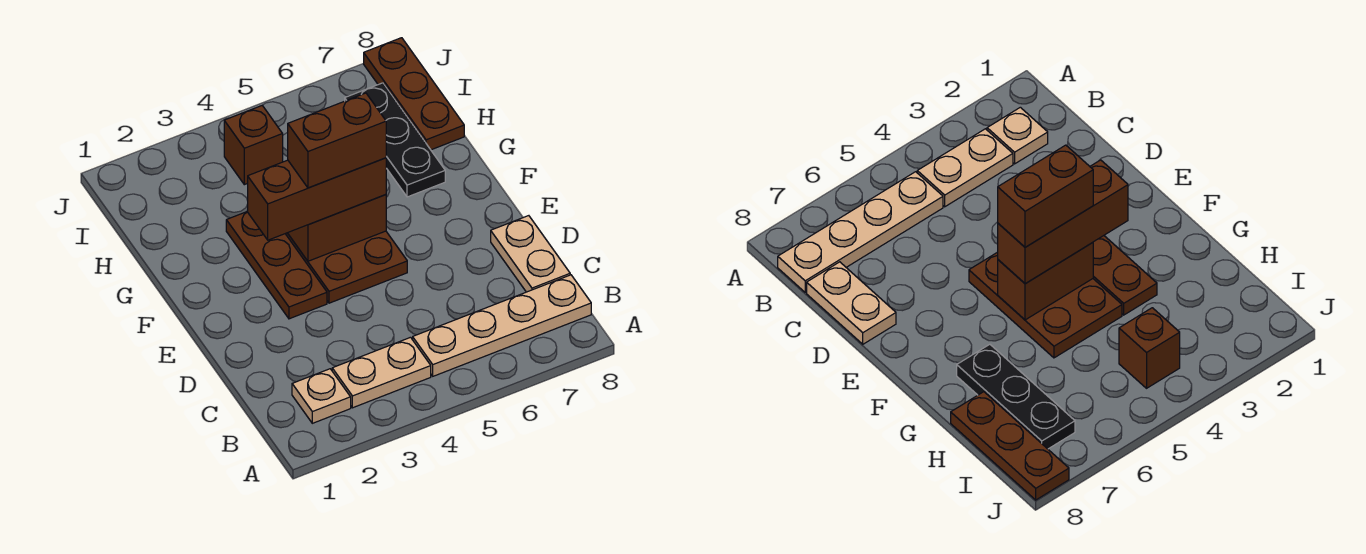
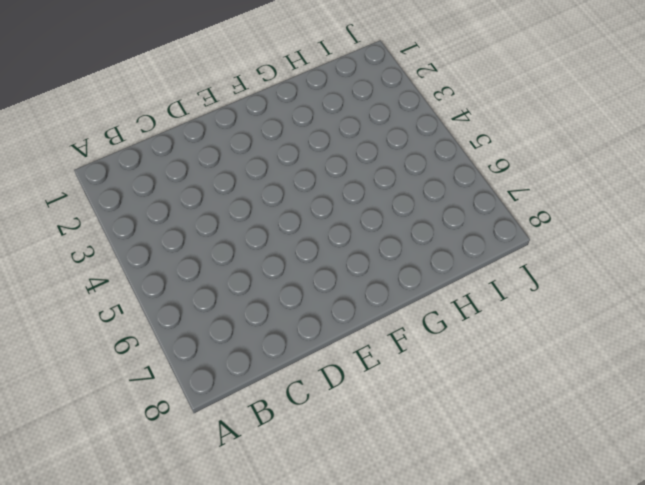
none -> tan 1x1 plate [292,369,351,423]
none -> tan 1x2 plate [332,337,431,408]
none -> tan 1x4 plate [413,275,591,376]

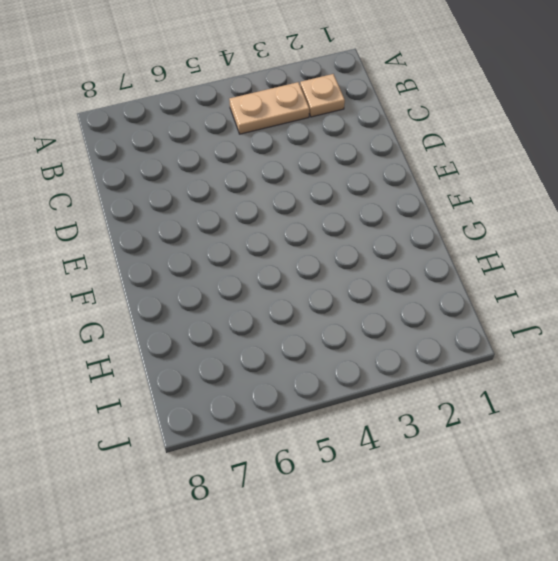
none -> tan 1x4 plate [413,275,591,376]
none -> tan 1x2 plate [491,216,570,292]
none -> brown 1x3 plate [226,211,327,319]

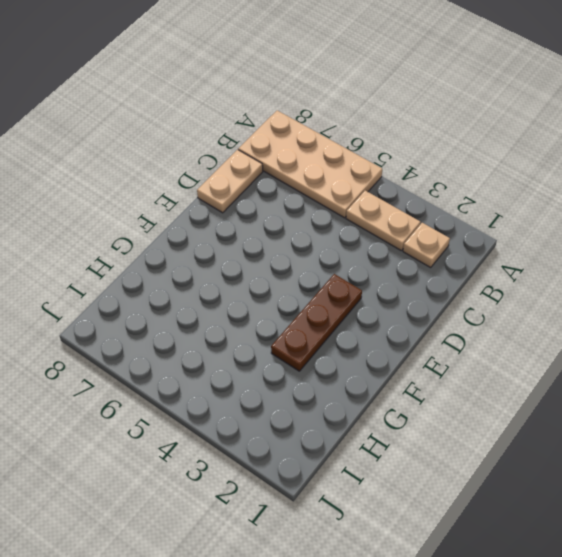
tan 2x4 plate [238,110,382,218] -> tan 1x4 plate [413,275,591,376]
none -> brown 2x3 plate [285,231,407,303]
none -> black 1x3 plate [345,83,445,197]
none -> brown 1x3 plate [364,38,464,150]

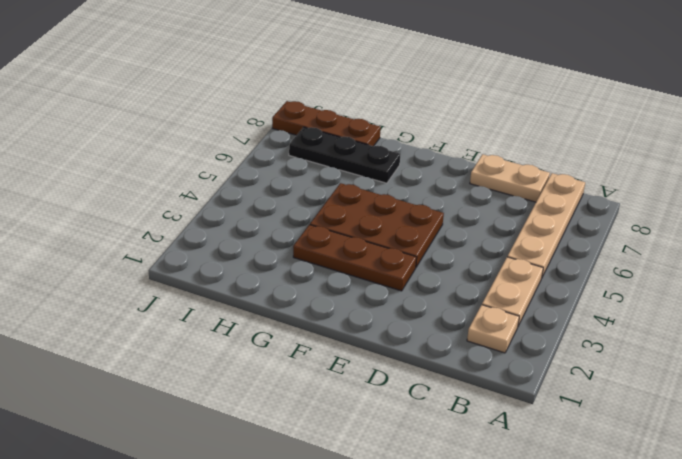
none -> brown 1x1 brick [224,105,283,185]
none -> brown 1x2 brick [288,194,386,261]
none -> brown 1x3 brick [248,158,386,240]

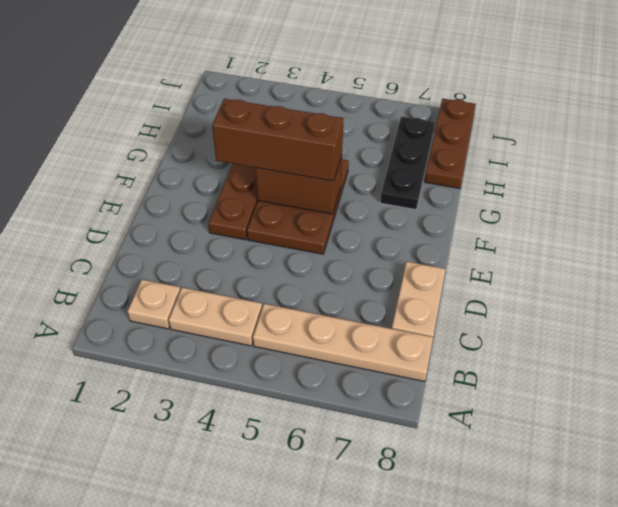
none -> brown 1x1 brick [224,105,283,185]
none -> brown 1x2 brick [288,93,386,188]

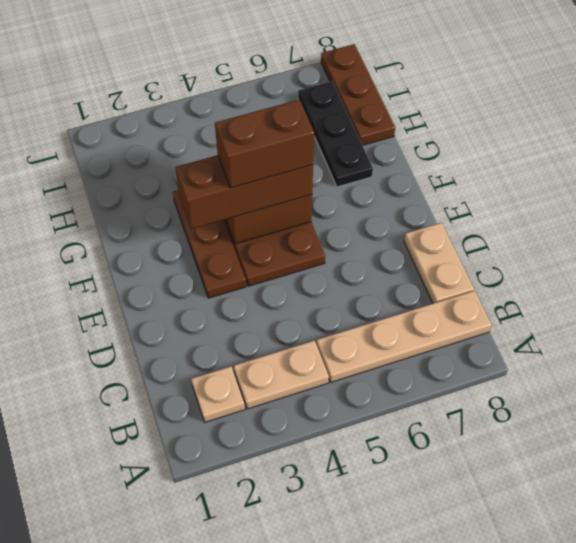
none -> brown 1x1 brick [224,105,283,185]

